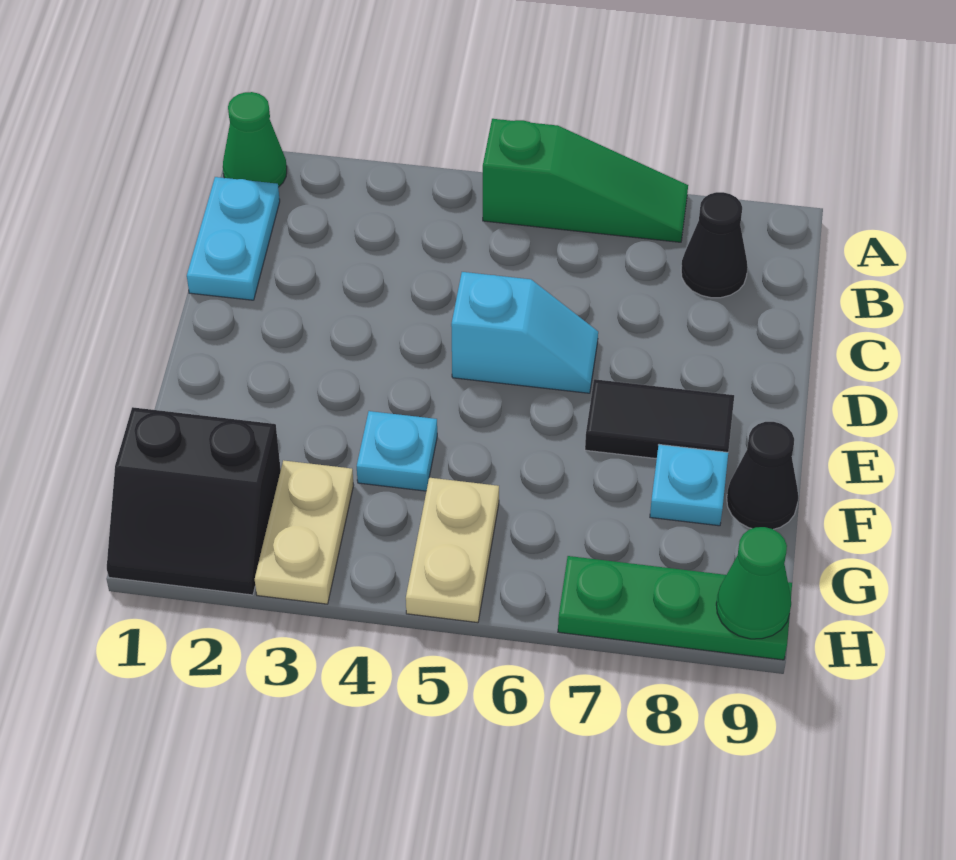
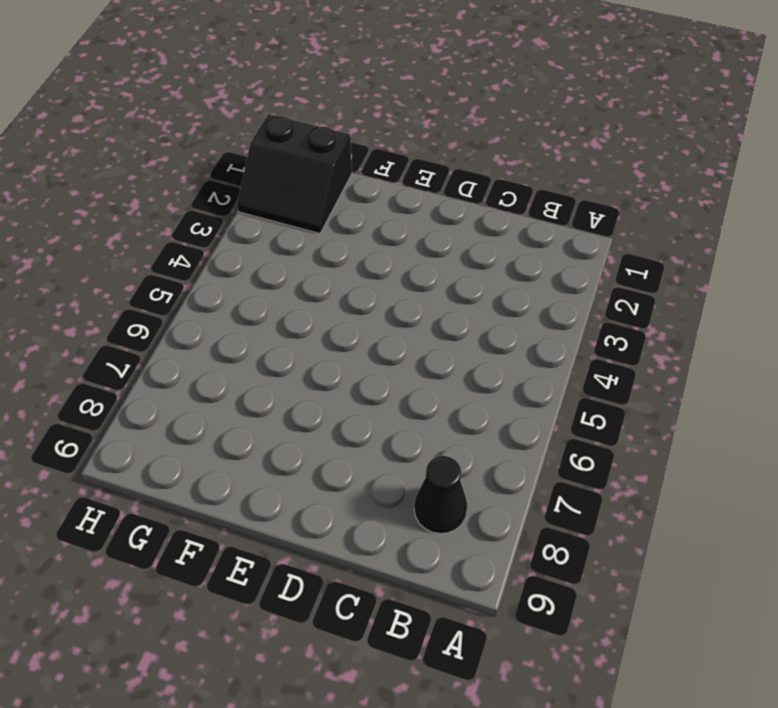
black 2x2 slope [237,114,352,234] -> black 2x2 slope turned to [107,407,281,595]
none -> green 1x1 cone [223,92,287,187]
none -> green 1x3 slope [483,119,688,242]
none -> cyan 1x2 plate [187,177,280,300]

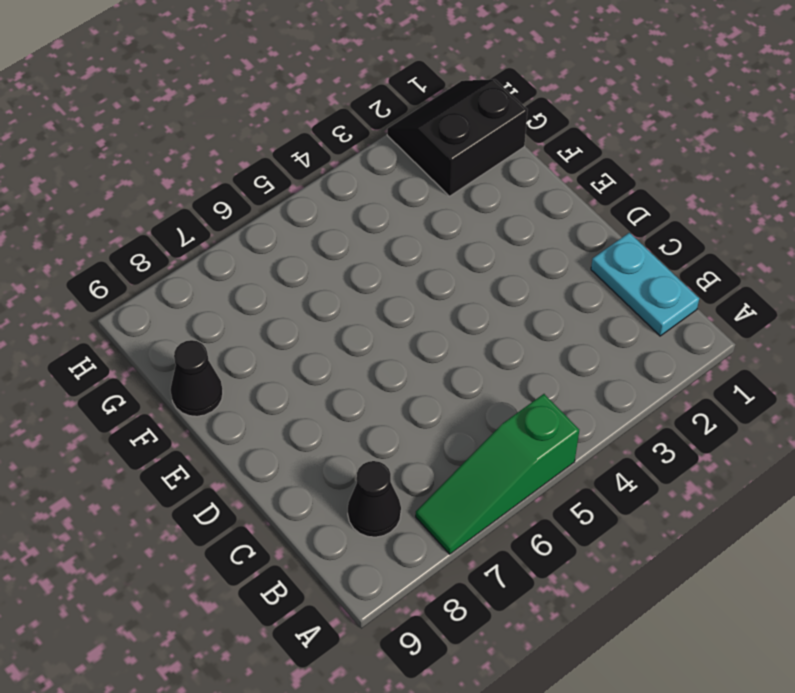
none -> green 1x1 cone [223,92,287,187]
none -> cyan 1x2 slope [451,272,598,393]
none -> black 1x2 tile [585,379,734,459]

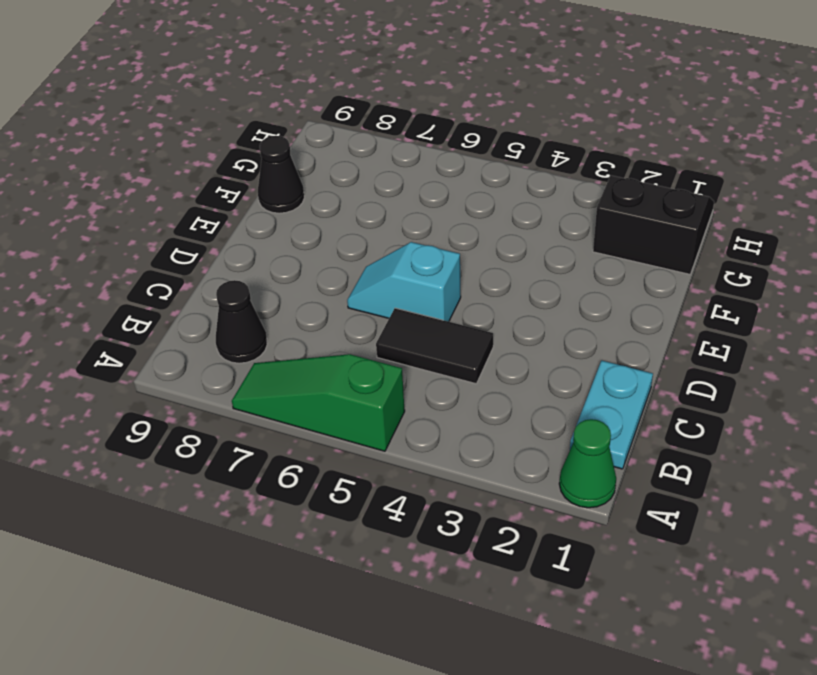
black 1x2 tile [376,308,493,384] -> black 1x2 tile moved to [585,379,734,459]
none -> cyan 1x1 plate [357,411,437,491]
none -> cyan 1x1 plate [650,445,728,526]
none -> tan 1x2 plate [255,460,354,604]

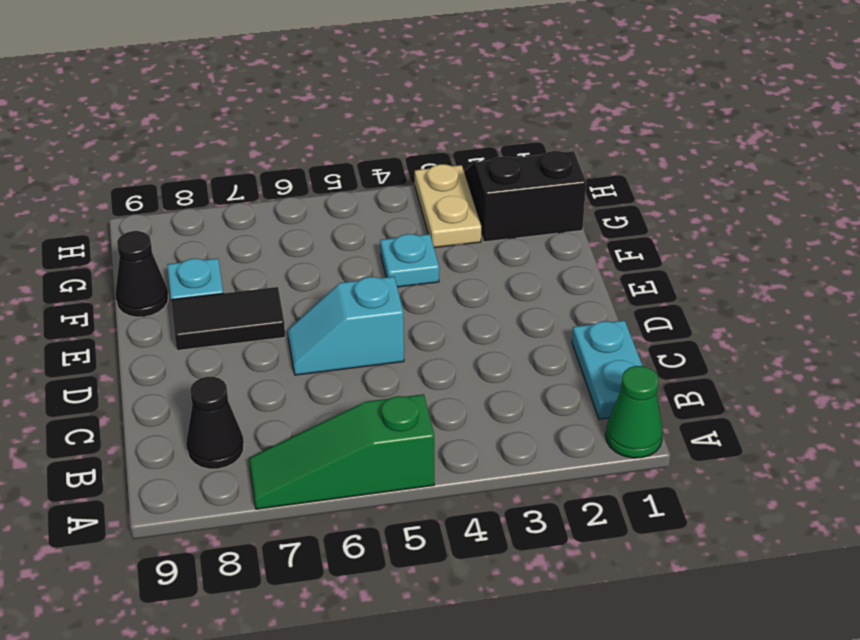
none -> tan 1x2 plate [406,478,499,623]
none -> green 1x3 plate [558,556,792,660]
none -> green 1x1 cone [716,527,791,639]

